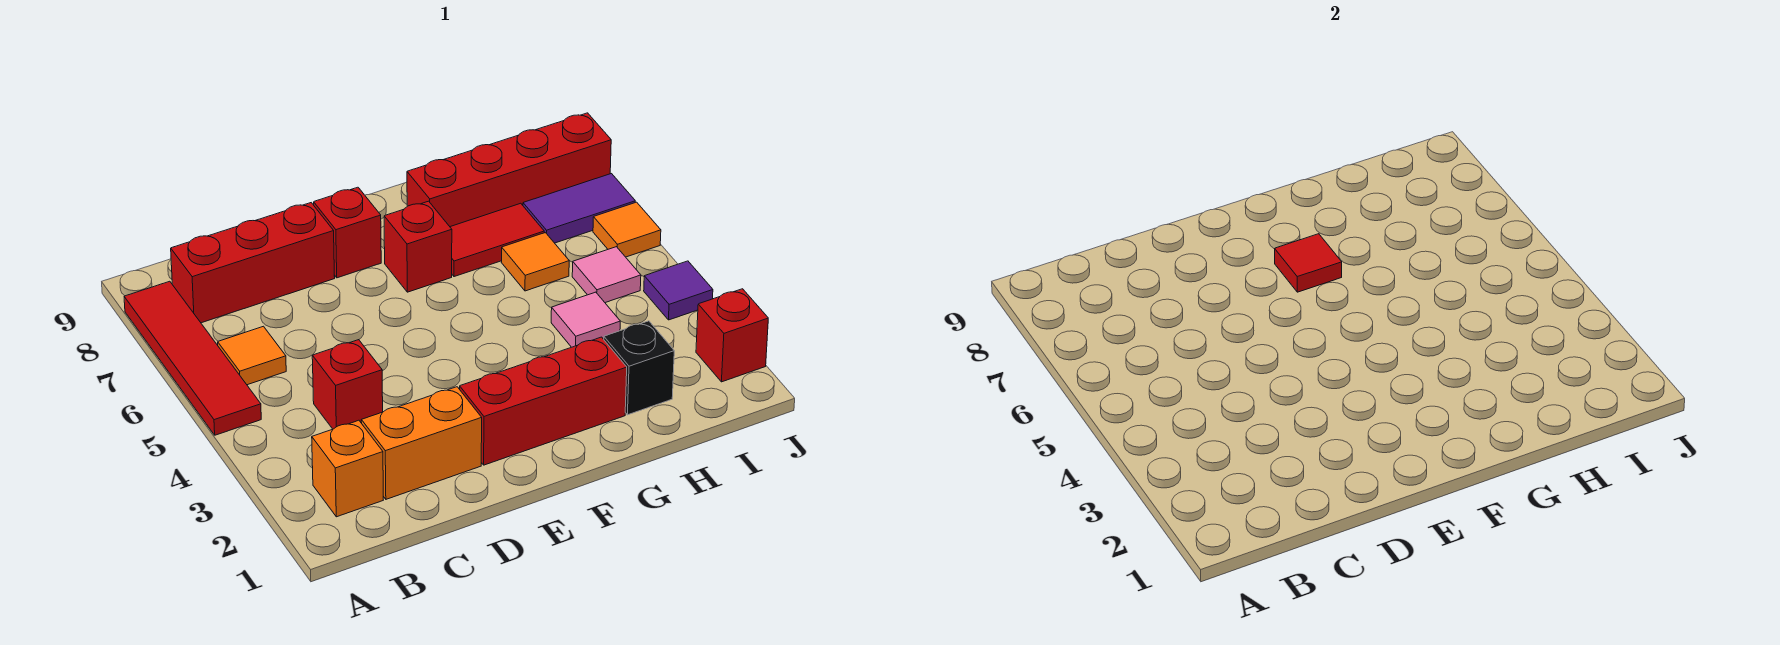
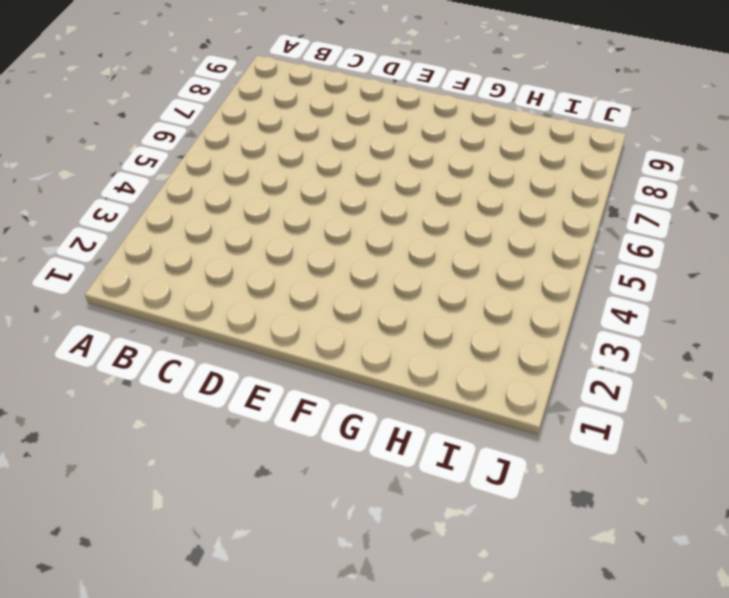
none -> red 1x4 tile [124,281,261,435]
none -> orange 1x1 brick [312,420,383,517]
none -> orange 1x1 tile [218,326,286,385]

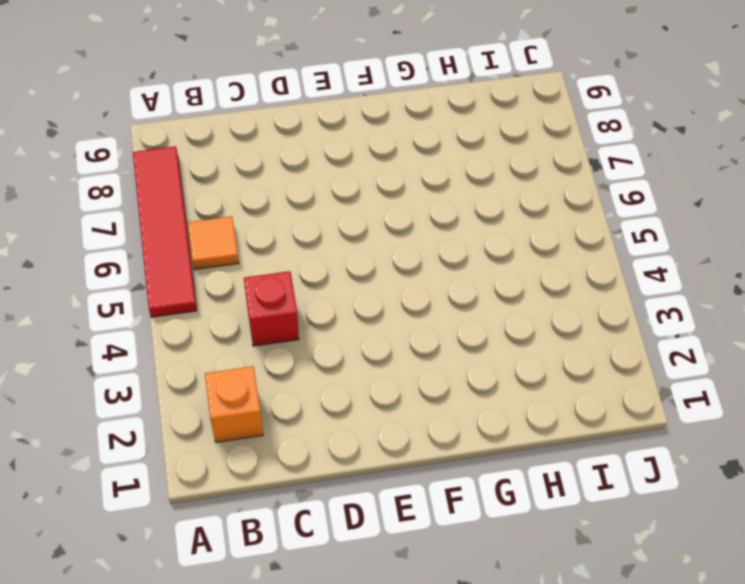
none -> red 1x3 brick [171,203,335,323]
none -> orange 1x2 brick [361,387,482,499]
none -> red 1x3 brick [460,337,627,465]

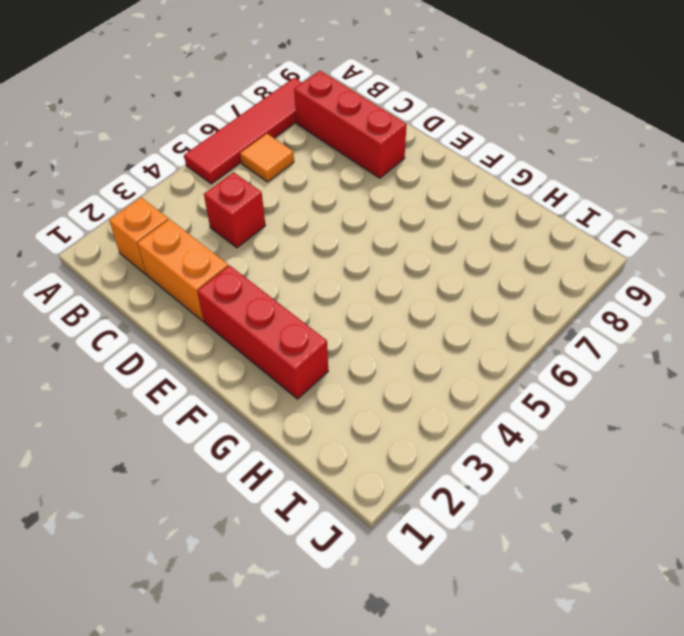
none -> red 1x1 brick [314,187,381,278]
none -> red 1x1 brick [384,201,452,292]
none -> red 1x2 tile [450,203,544,277]

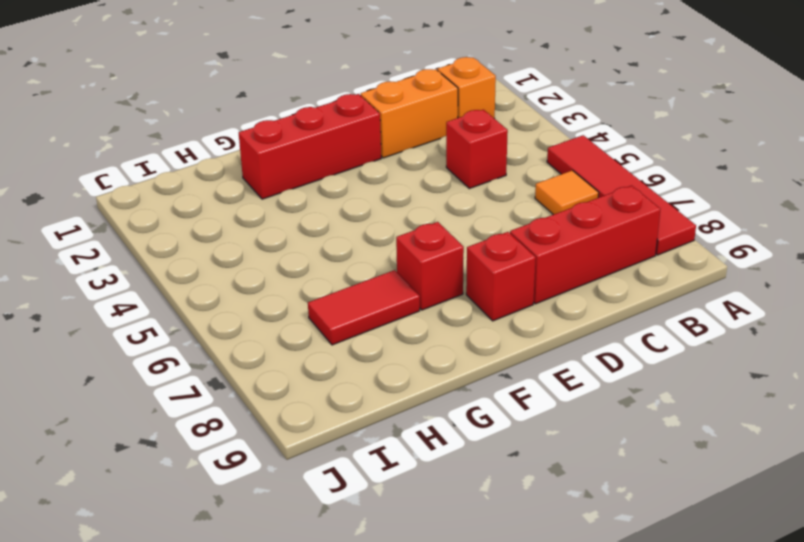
none -> red 1x4 brick [407,113,611,227]
none -> black 1x1 brick [604,321,674,415]
none -> pink 1x1 tile [551,292,620,347]

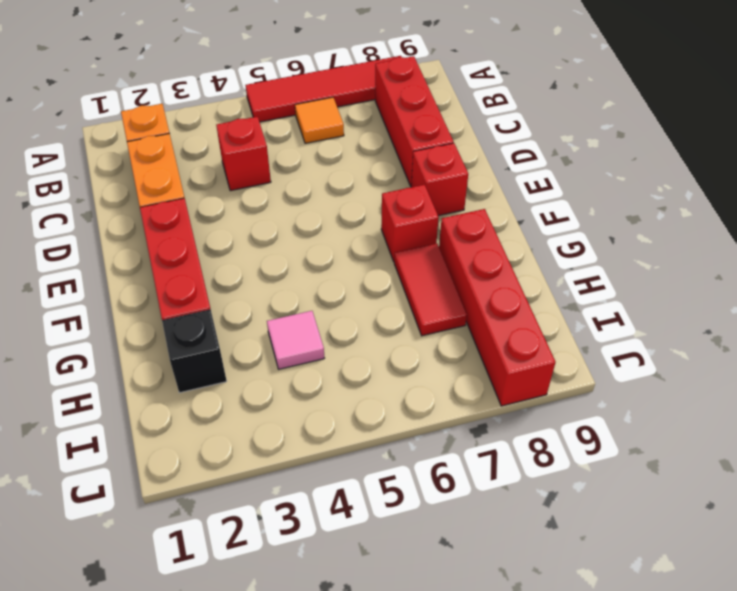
none -> orange 1x1 tile [501,233,569,291]
none -> pink 1x1 tile [572,247,641,303]
none -> purple 1x2 tile [523,174,635,243]

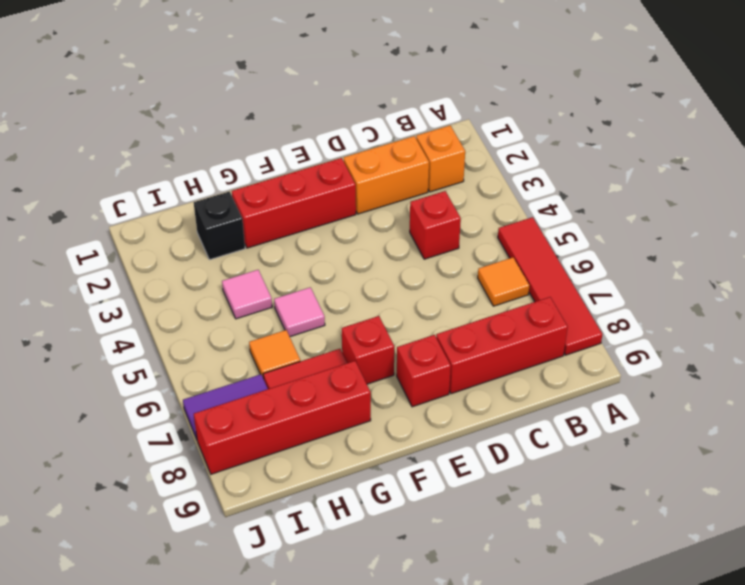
pink 1x1 tile [274,287,325,337] -> pink 1x1 tile moved to [572,247,641,303]
none -> red 1x1 brick [696,289,768,382]
none -> purple 1x1 tile [644,261,713,320]
none -> orange 1x1 tile [593,202,661,257]

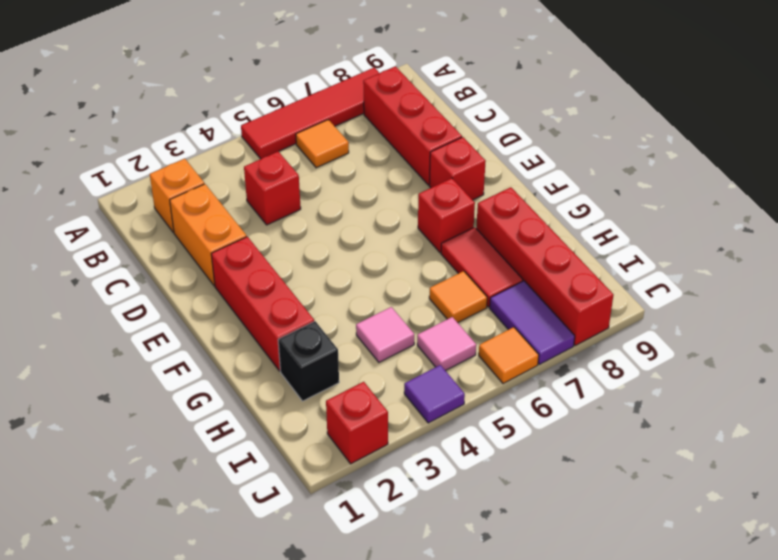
none -> red 1x1 tile [1275,234,1342,292]

